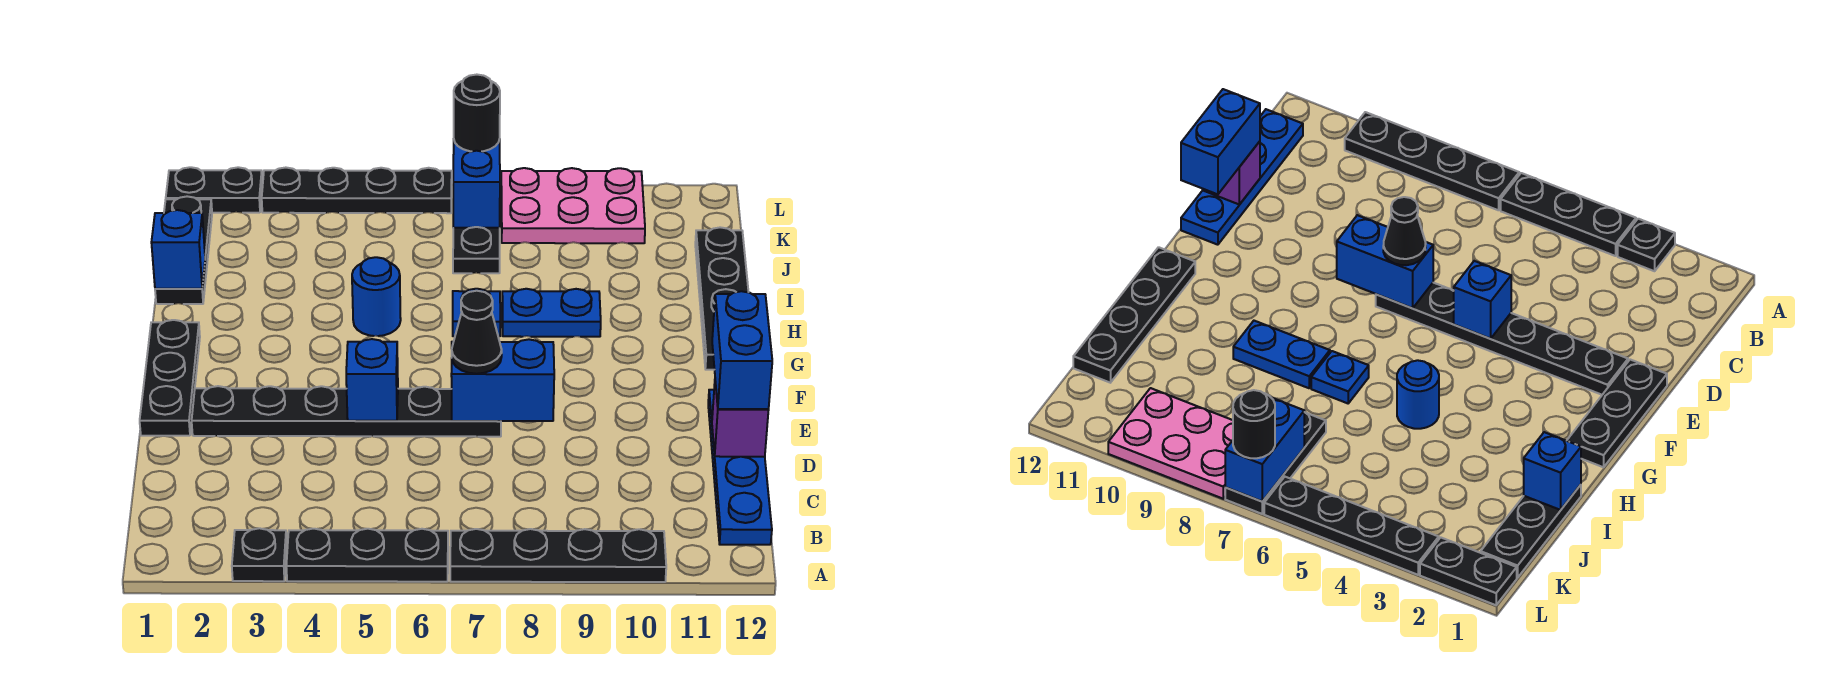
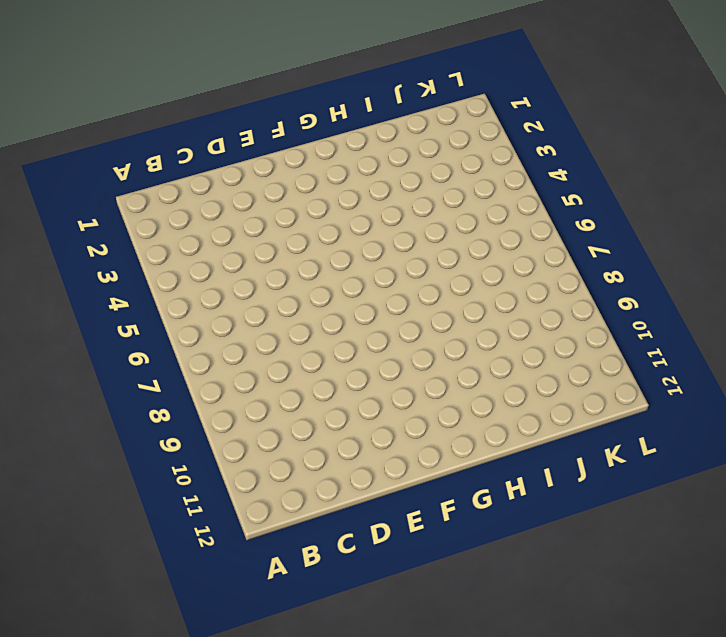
none -> black 1x1 plate [232,528,287,581]
none -> black 1x3 plate [286,529,448,582]
none -> black 1x4 plate [450,529,666,582]

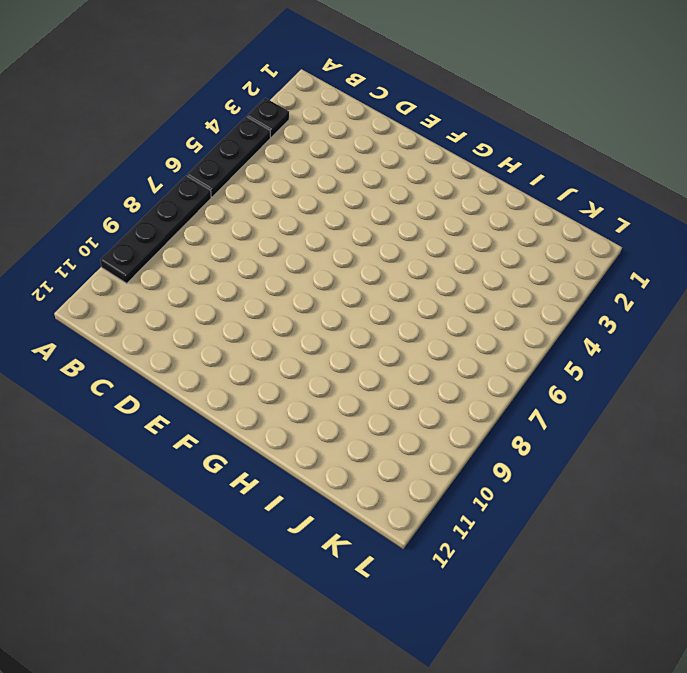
none -> blue 1x4 plate [708,390,772,545]
none -> black 1x3 plate [140,320,200,436]
none -> black 1x6 plate [192,386,501,437]

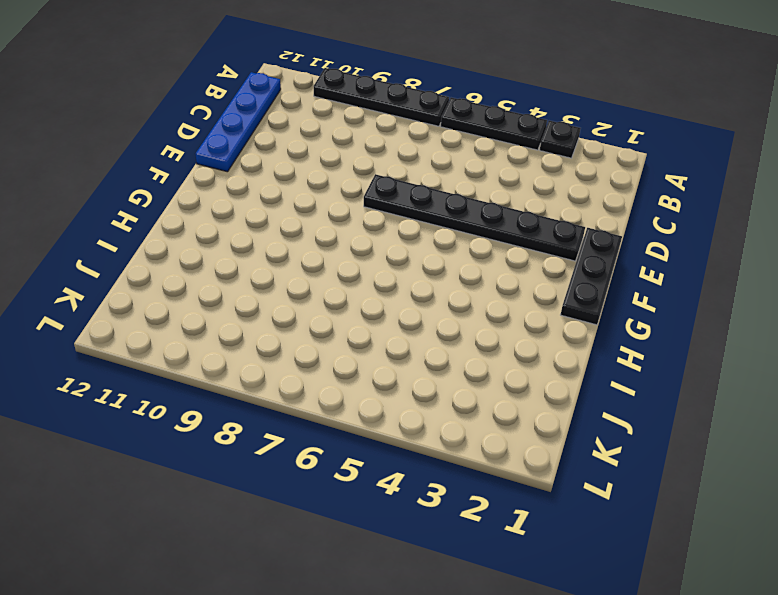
none -> black 1x4 plate [695,227,748,370]
none -> blue 1x1 round brick [352,257,401,336]
none -> blue 1x1 plate [453,289,500,336]

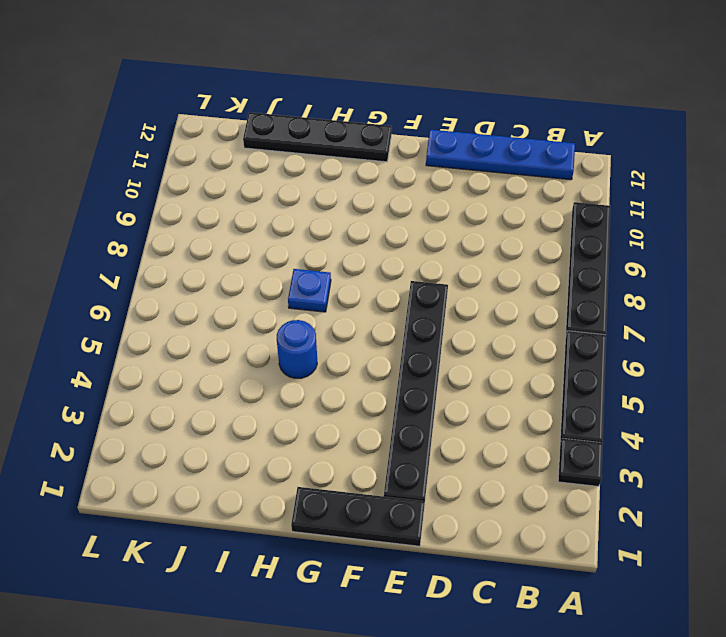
none -> blue 1x2 plate [502,289,601,337]
none -> black 1x3 plate [155,196,212,304]
none -> black 1x3 plate [453,227,500,273]

